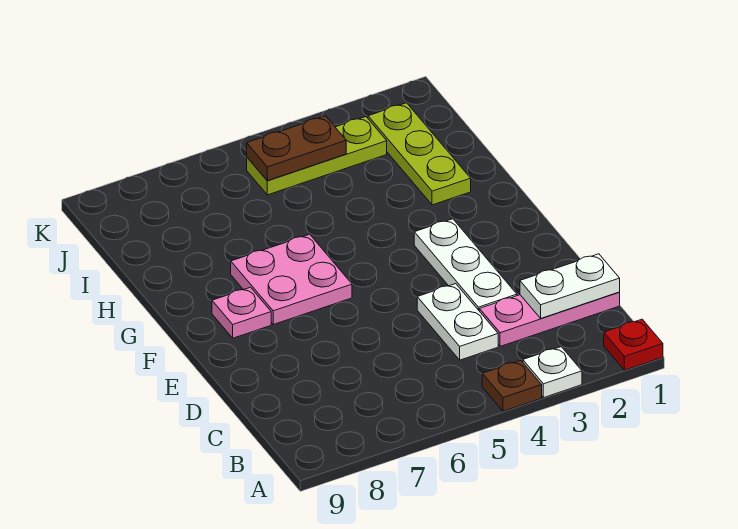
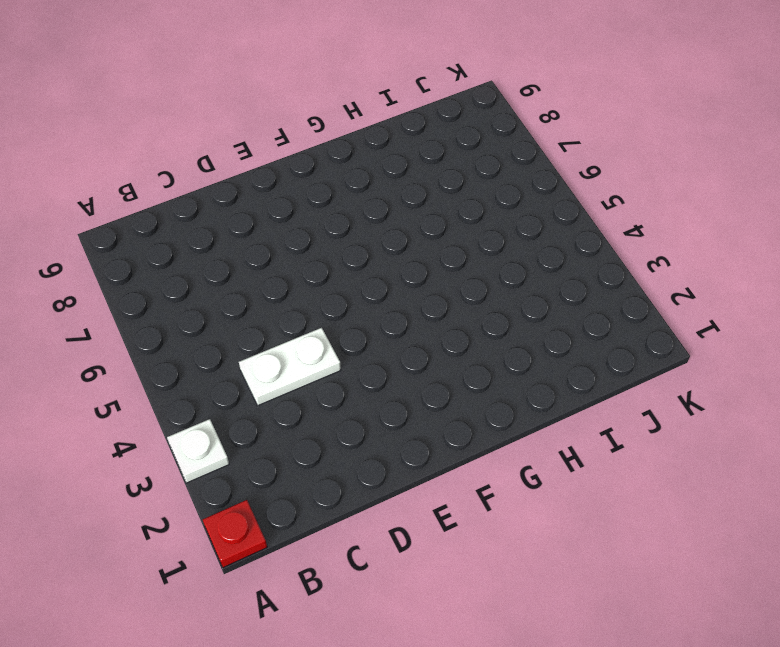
none -> brown 1x1 plate [482,360,542,411]
none -> pink 1x3 plate [479,292,620,346]
none -> white 1x3 plate [414,219,517,310]

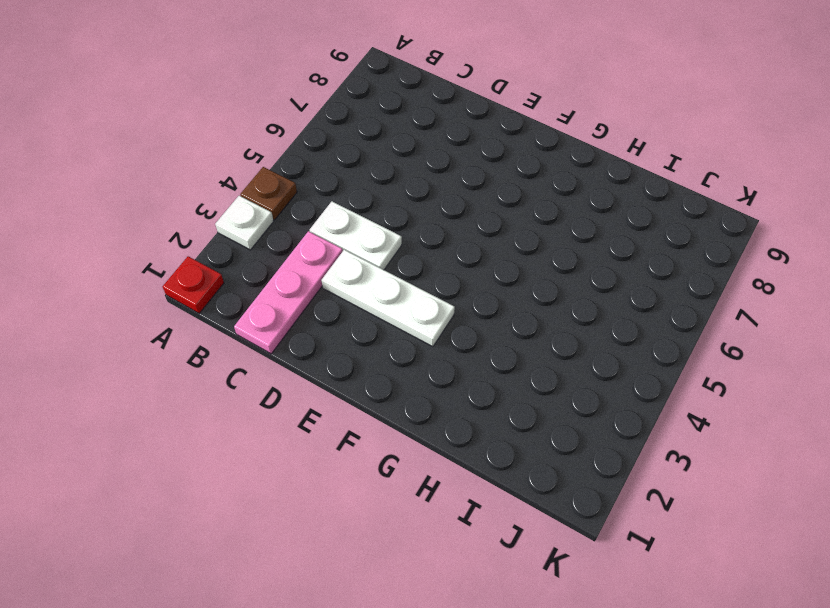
none -> pink 2x2 plate [231,234,352,325]
none -> pink 1x1 plate [212,287,271,338]
none -> lime 1x3 plate [368,103,471,205]

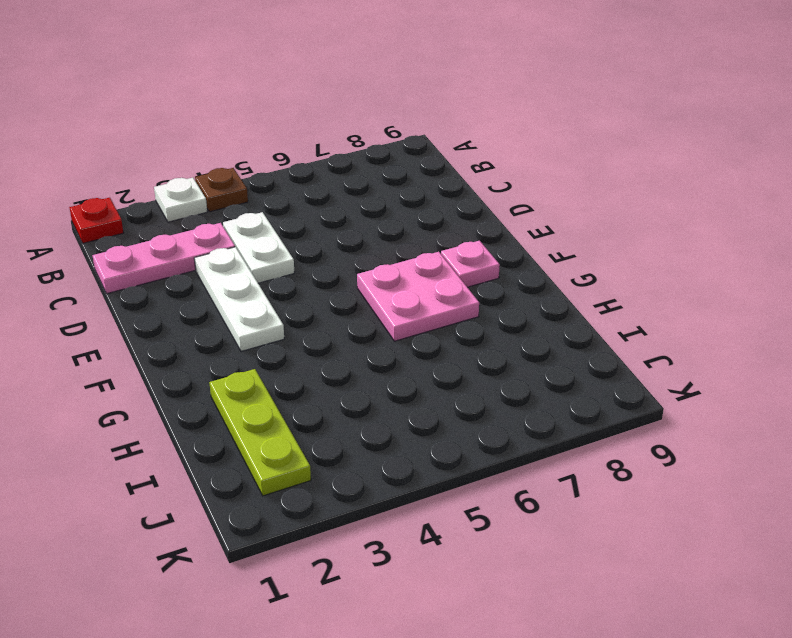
none -> lime 1x3 plate [247,117,387,195]
none -> white 1x2 plate [520,254,620,318]
none -> brown 1x2 plate [247,116,346,181]

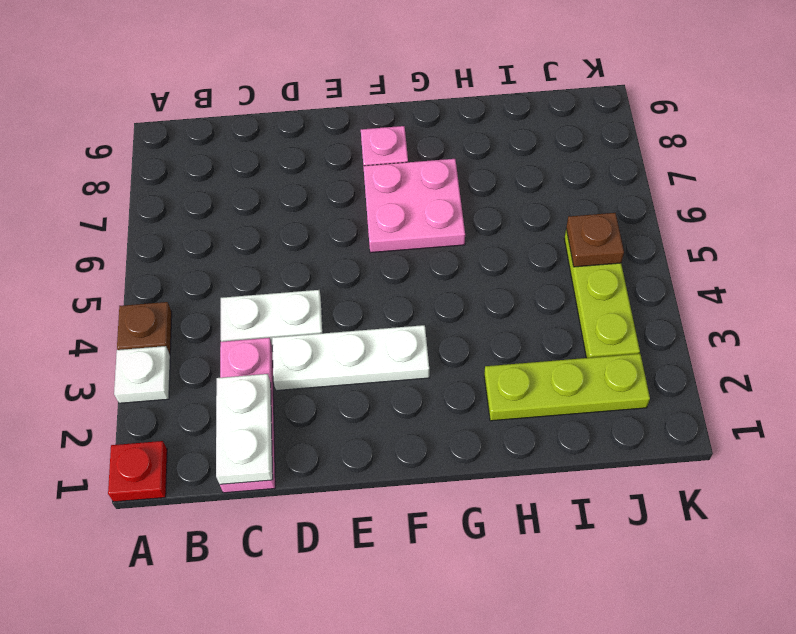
brown 1x1 plate [566,213,624,267] -> brown 1x2 plate [247,116,346,181]

